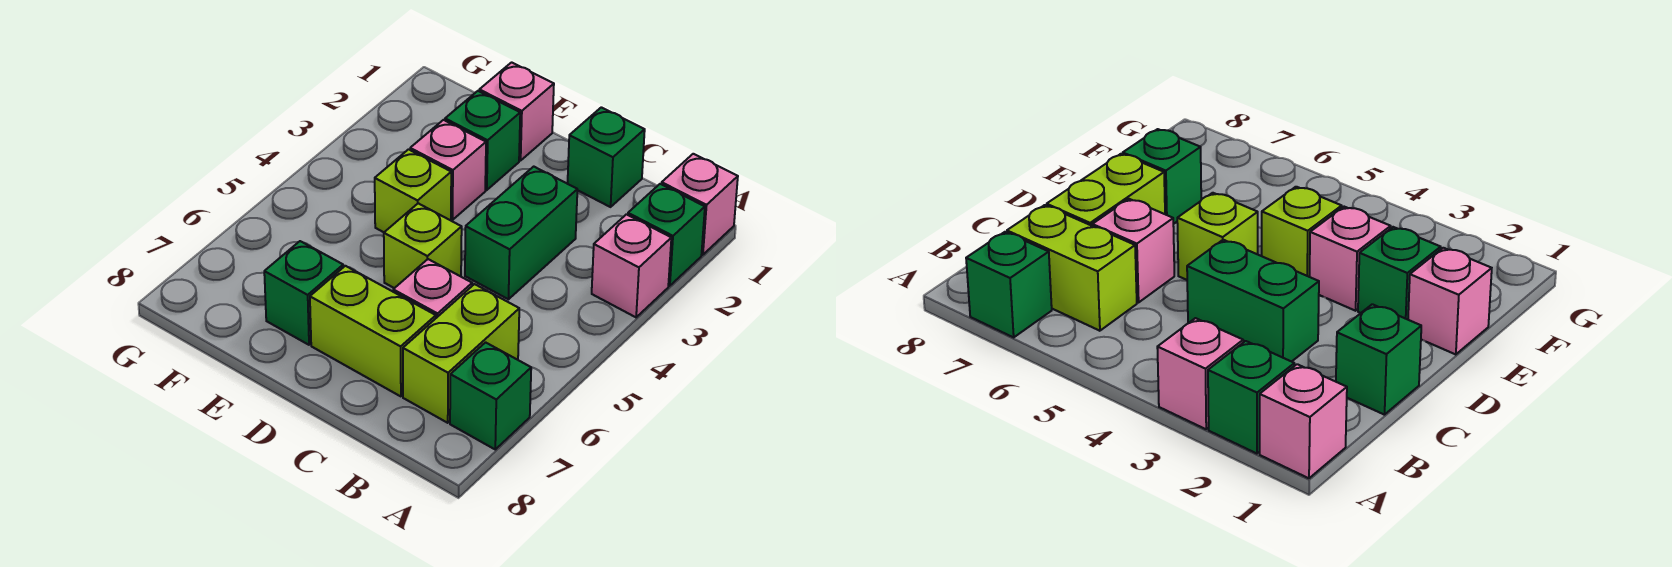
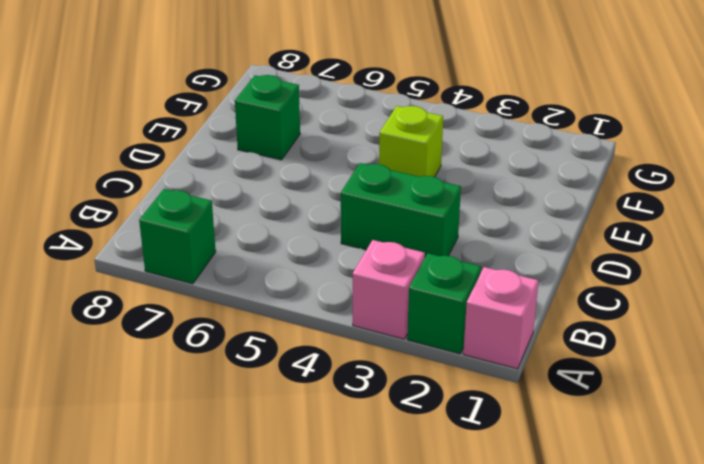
none -> lime 1x2 brick [403,284,519,423]
none -> green 1x1 brick [568,107,645,207]
none -> pink 1x1 brick [393,259,472,318]

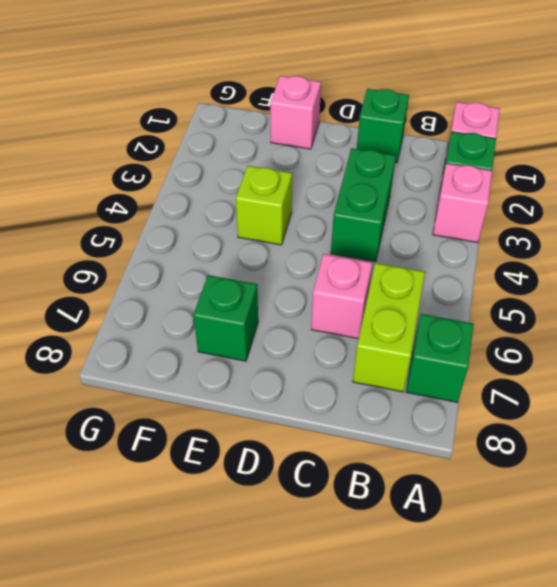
none -> lime 1x2 brick [310,266,436,396]
none -> lime 1x1 brick [384,203,462,288]
none -> green 1x1 brick [445,91,520,190]

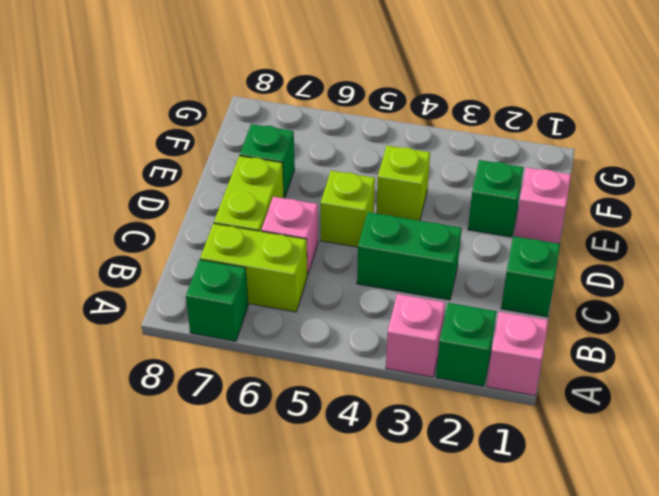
none -> pink 1x1 brick [410,120,486,220]

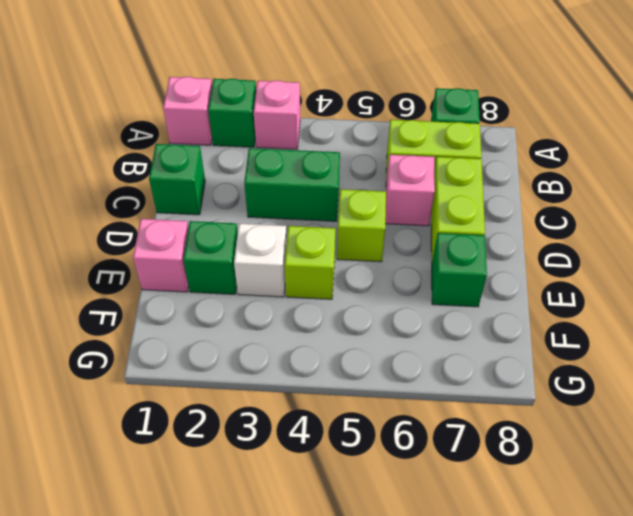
white 1x1 brick [234,223,287,297] -> pink 1x1 brick [410,120,486,220]

